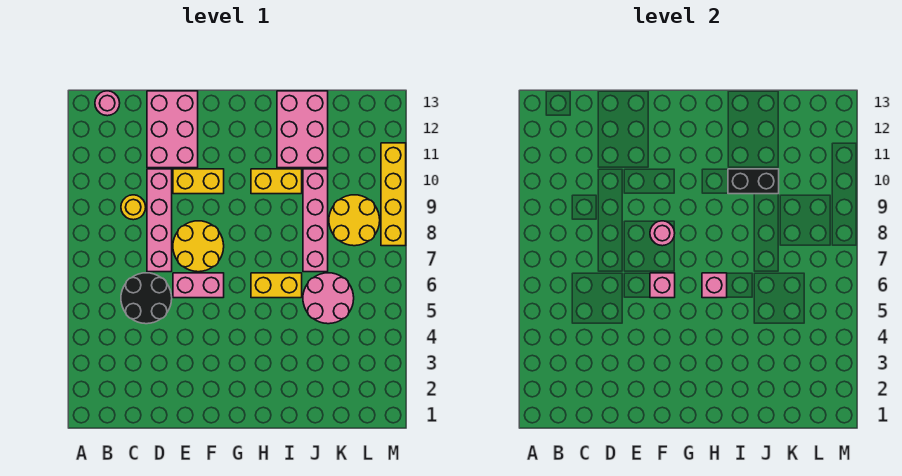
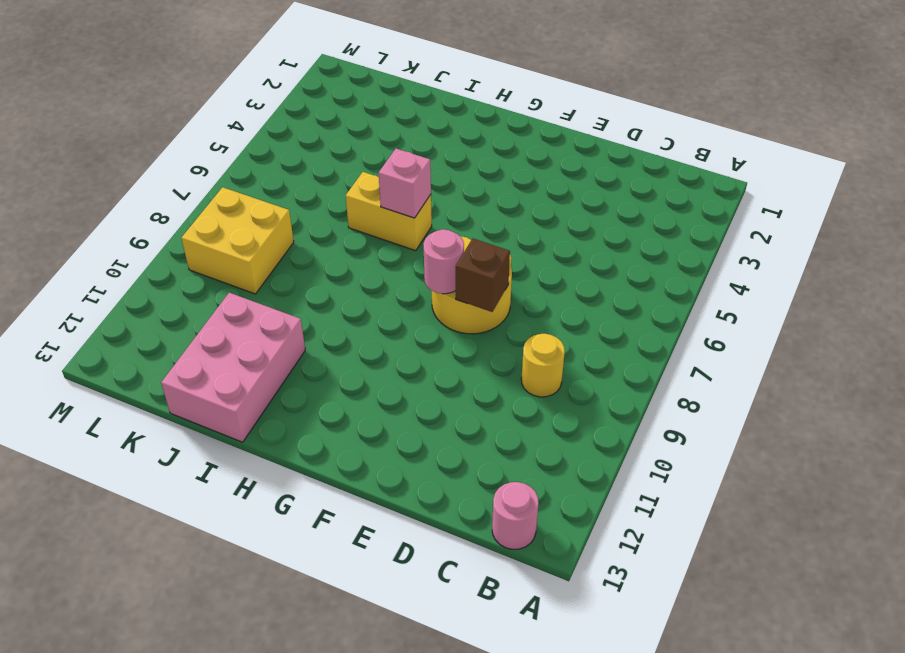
brown 1x1 brick [456,239,510,312] -> none
yellow 2x2 brick [181,187,294,294] -> yellow 2x2 round brick [329,195,380,246]
none -> black 2x2 round brick [121,273,172,324]
none -> pink 1x4 brick [147,169,172,272]
none -> pink 2x3 brick [147,91,198,168]

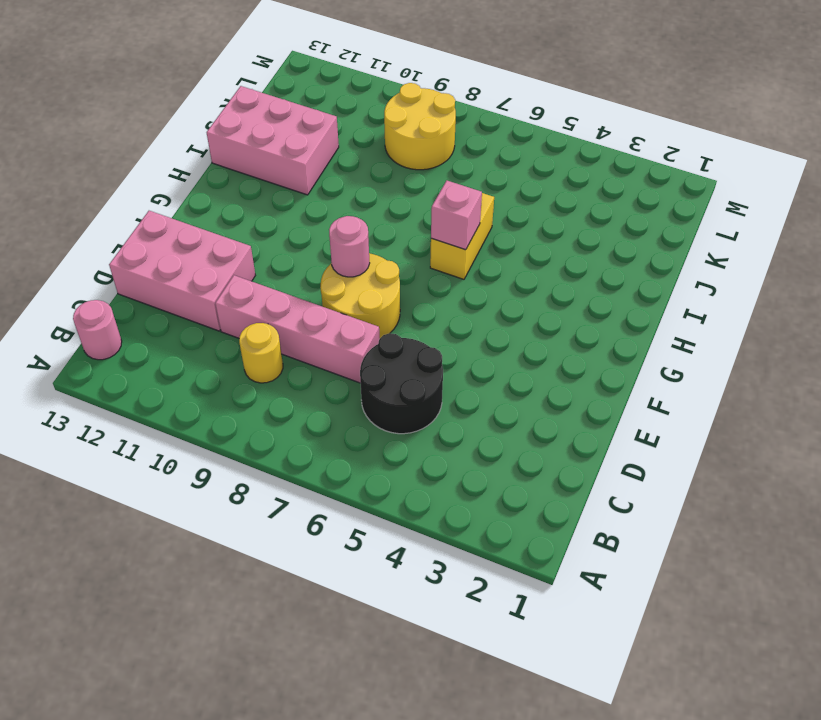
none -> pink 1x2 brick [173,273,224,298]
none -> yellow 1x2 brick [173,169,224,194]
none -> yellow 1x2 brick [251,169,302,194]

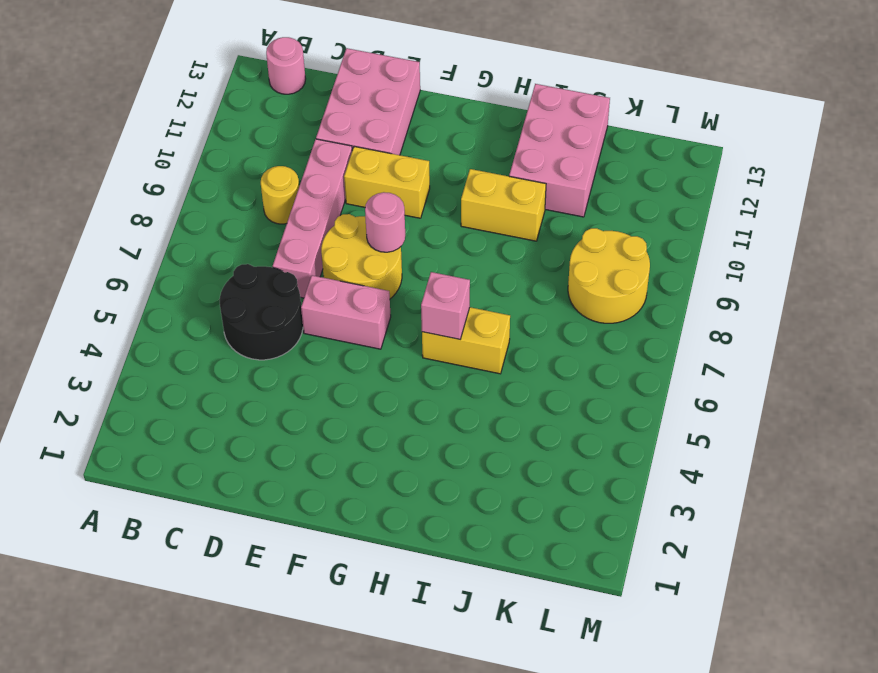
none -> pink 2x2 round brick [303,273,354,324]
none -> pink 1x4 brick [303,169,328,272]
none -> yellow 1x4 brick [381,143,406,246]

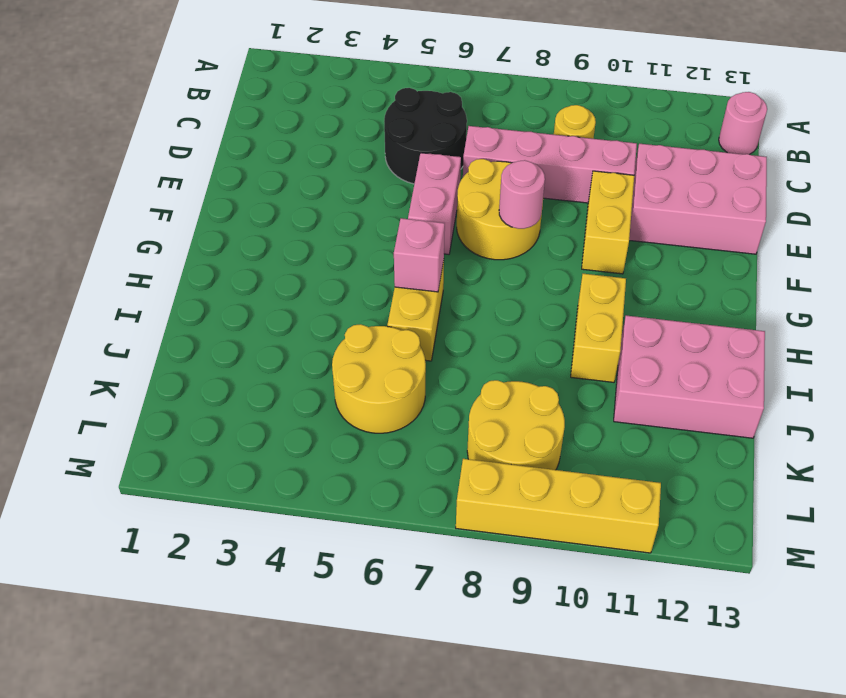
yellow 2x2 round brick [332,324,426,433] -> pink 2x2 round brick [303,273,354,324]
none -> pink 1x4 brick [303,169,328,272]
none -> pink 1x1 brick [650,273,675,298]
none -> black 1x2 brick [728,169,779,194]

